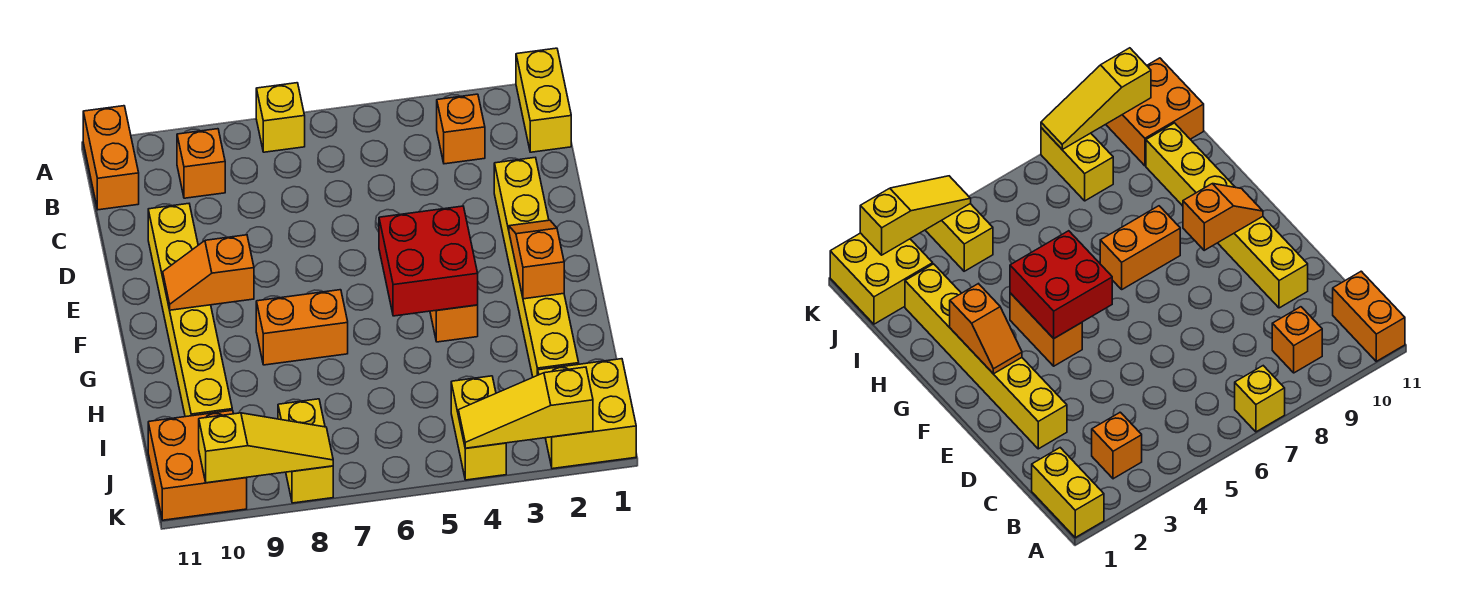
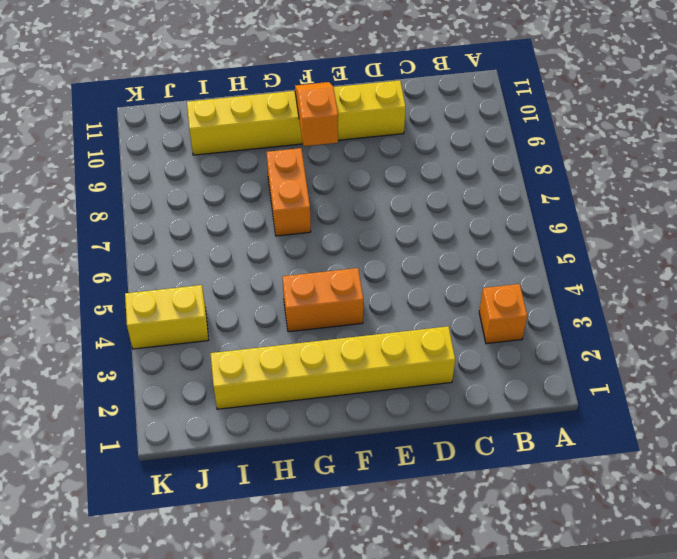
none -> yellow 1x2 brick [516,48,571,152]
none -> yellow 1x1 brick [256,83,305,152]
none -> orange 1x2 brick [83,106,139,210]

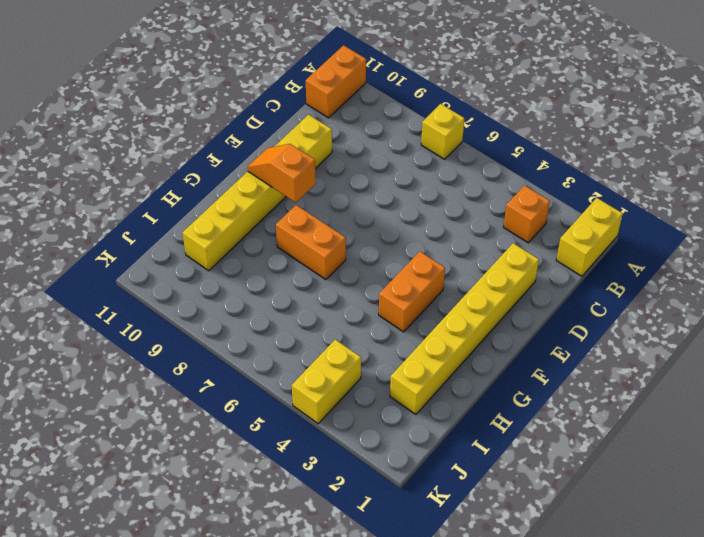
none -> orange 1x1 brick [177,129,225,198]
none -> yellow 2x2 brick [538,359,636,469]
none -> yellow 1x2 brick [278,399,333,503]

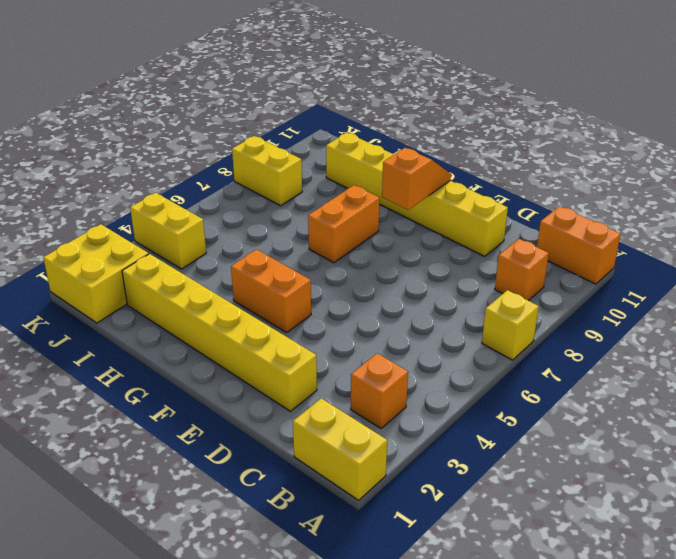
none -> orange 2x2 brick [148,410,247,520]
none -> orange 1x2 slope [509,220,564,299]
none -> red 2x2 brick [379,206,478,316]

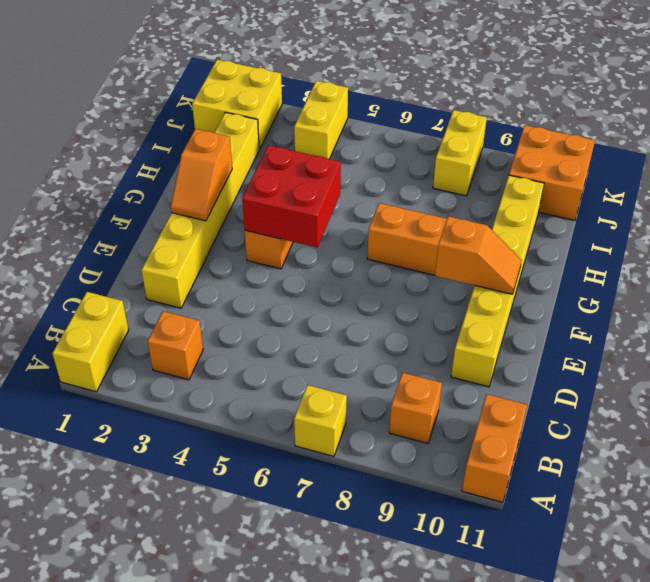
none -> yellow 1x3 slope [458,367,593,448]
none -> yellow 1x3 slope [199,413,333,483]

